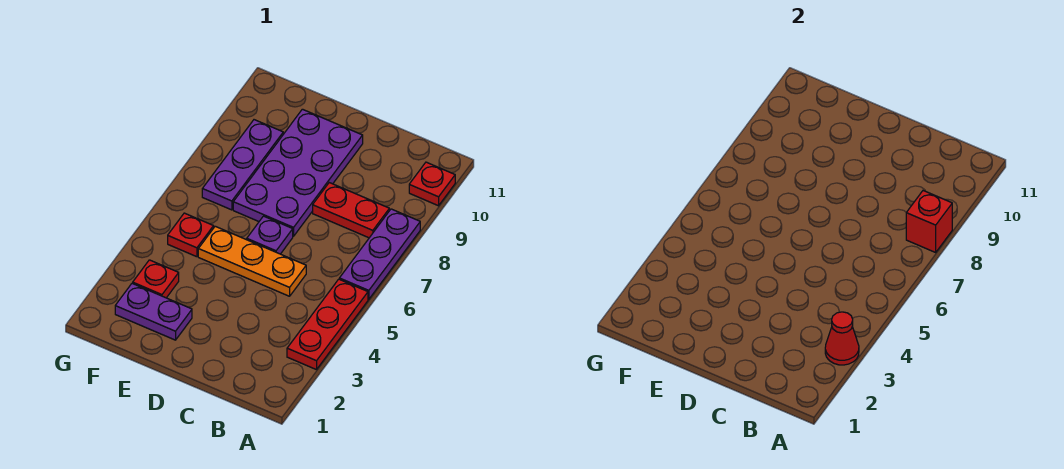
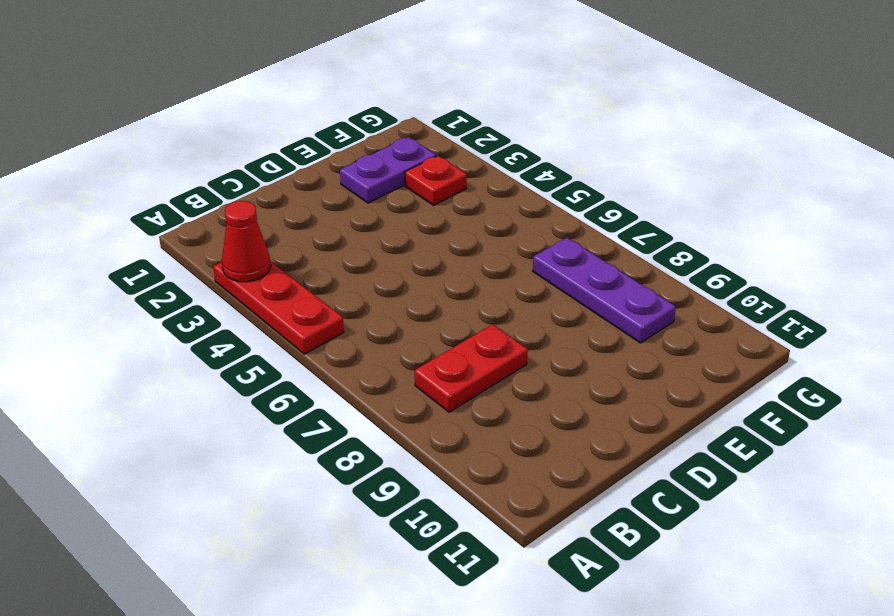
none -> purple 1x3 plate [339,209,420,299]
none -> red 1x1 plate [409,162,455,206]
none -> orange 1x3 plate [198,226,306,296]

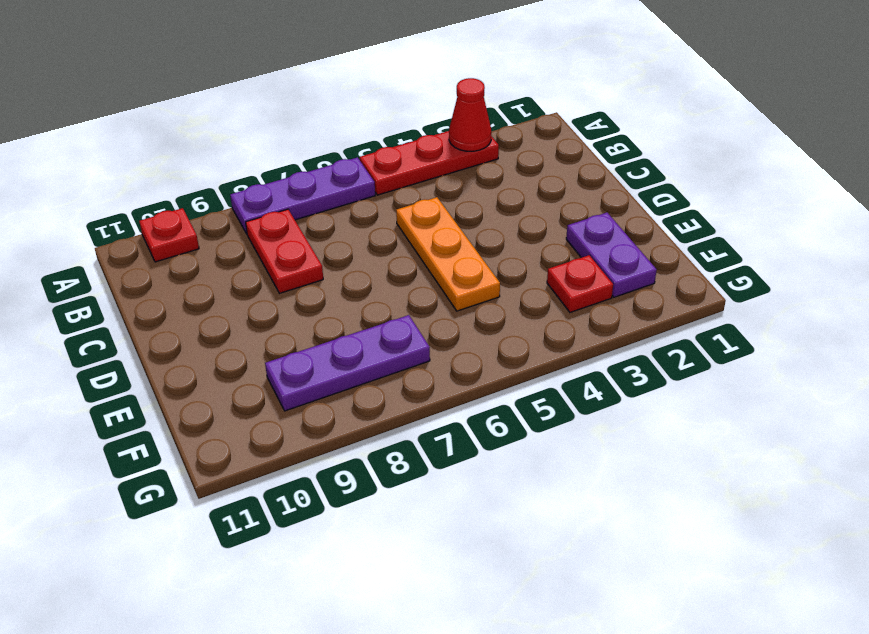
none -> purple 1x1 plate [247,216,293,254]
none -> purple 2x4 plate [233,109,363,236]
none -> red 1x1 plate [168,213,214,257]

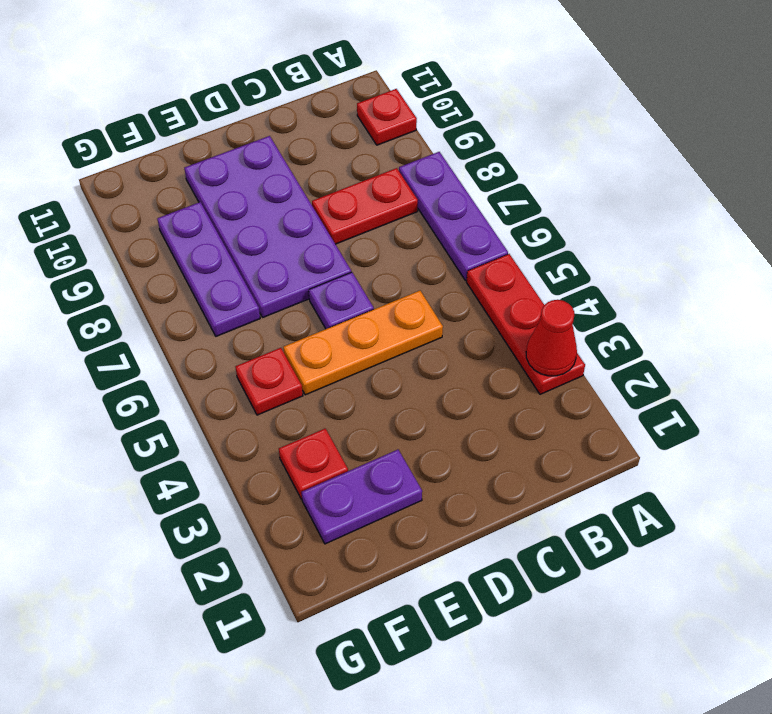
none -> red 1x1 brick [906,191,952,252]

